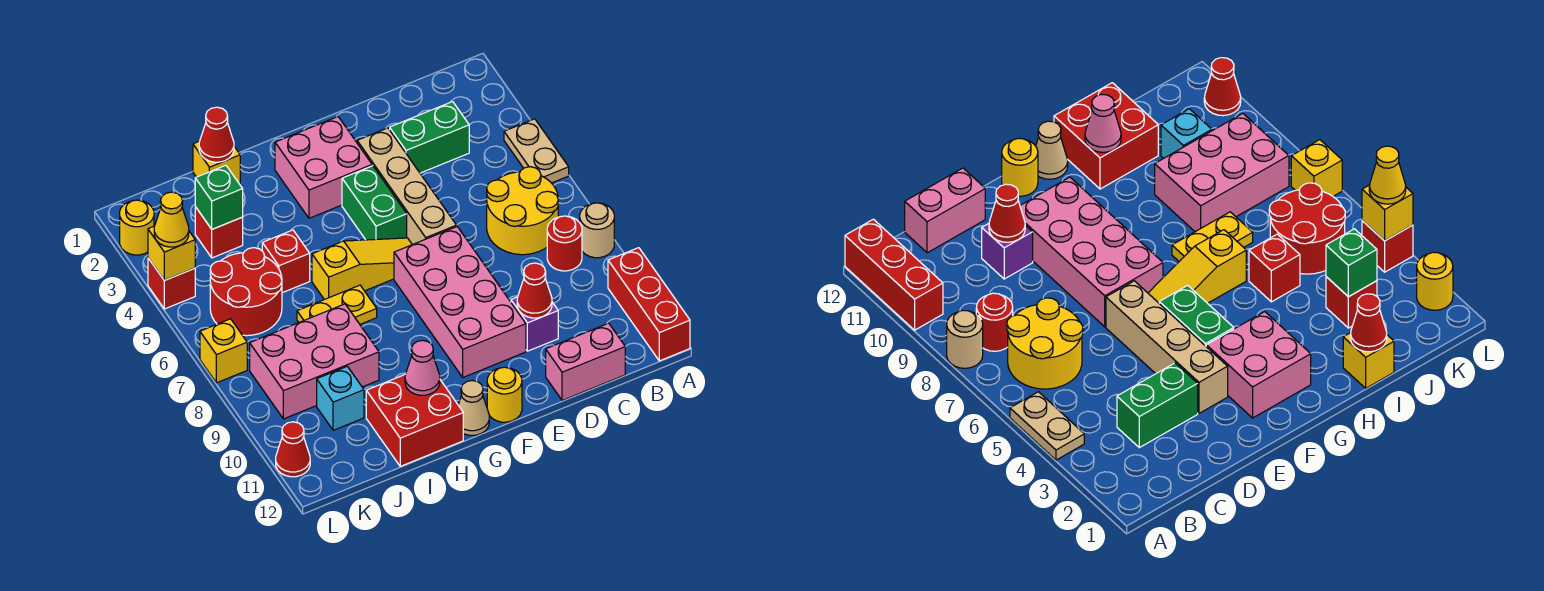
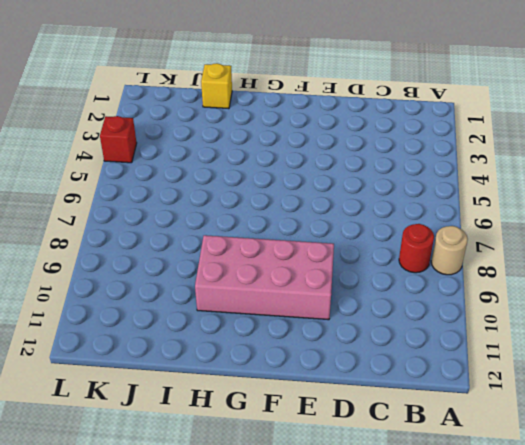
pink 2x4 brick [195,235,334,320] -> pink 2x4 brick turned to [394,227,526,377]
none -> tan 1x2 plate [504,119,569,183]
none -> red 1x3 brick [608,248,690,361]
none -> yellow 2x2 round brick [487,167,558,255]
none -> green 1x2 brick [390,102,469,173]

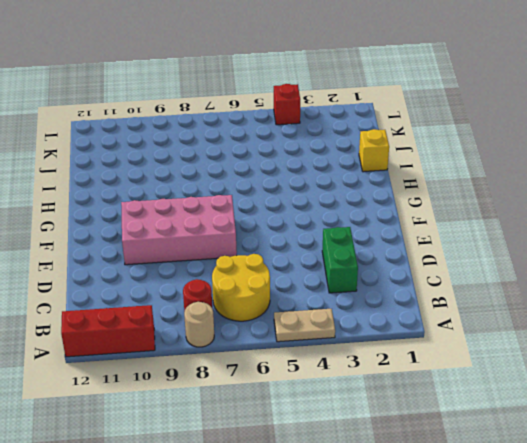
none -> pink 1x2 brick [546,323,625,401]
none -> purple 1x1 brick [511,297,558,351]
none -> tan 1x4 brick [357,128,457,245]
none -> pink 2x2 brick [275,117,372,218]

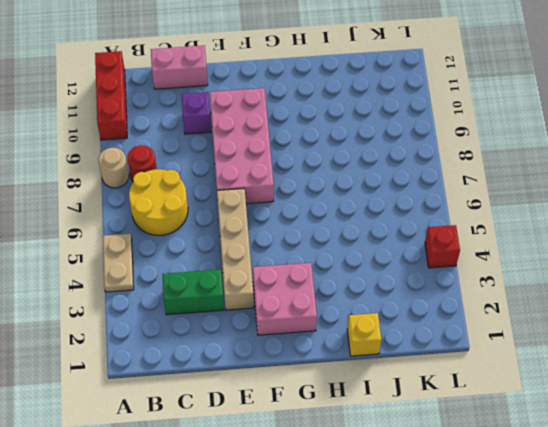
none -> green 1x2 brick [342,166,407,240]
none -> yellow 1x3 slope [312,238,412,300]
none -> yellow 1x1 round brick [487,367,522,422]
none -> tan 1x1 cone [458,381,489,435]

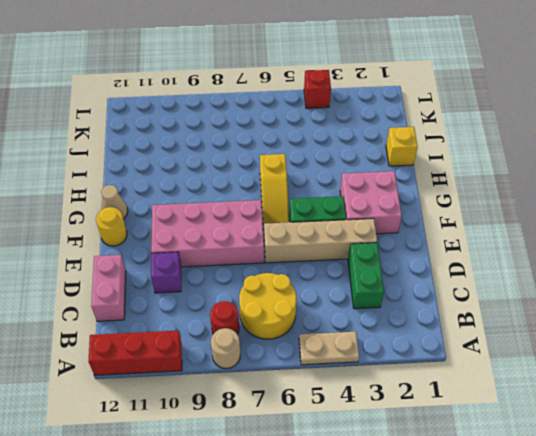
none -> yellow 1x2 plate [297,285,377,324]
none -> red 2x2 brick [366,375,463,466]
none -> red 1x1 brick [262,230,310,293]
none -> pink 2x3 brick [250,304,379,419]

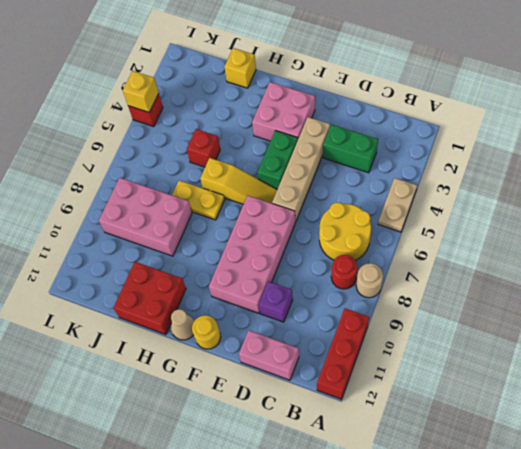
none -> red 1x1 brick [195,207,243,258]
none -> red 2x2 round brick [210,248,282,336]
none -> cyan 1x1 brick [317,366,364,430]
none -> yellow 1x1 round brick [120,200,154,255]

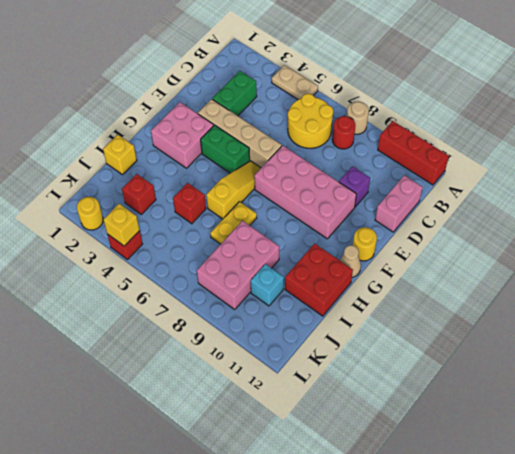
none -> red 2x2 round brick [210,248,282,336]
none -> yellow 1x1 brick [200,319,247,383]
none -> red 1x1 cone [276,422,310,477]
none -> red 1x1 cone [517,263,552,318]

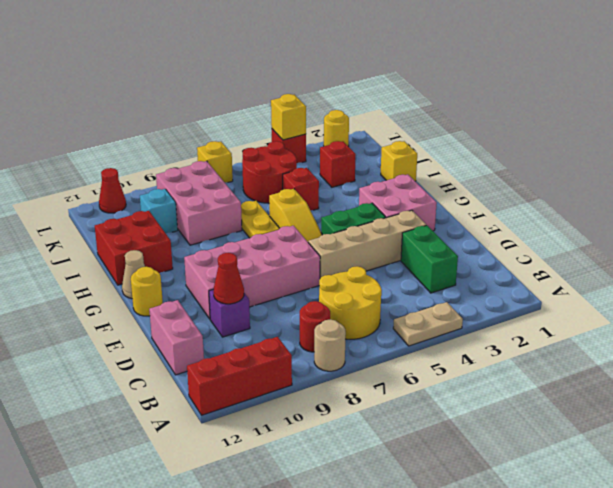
none -> pink 1x1 cone [405,340,440,395]
none -> red 1x1 cone [199,107,234,162]
none -> green 1x1 brick [195,165,243,229]
none -> yellow 1x1 cone [154,192,189,247]

